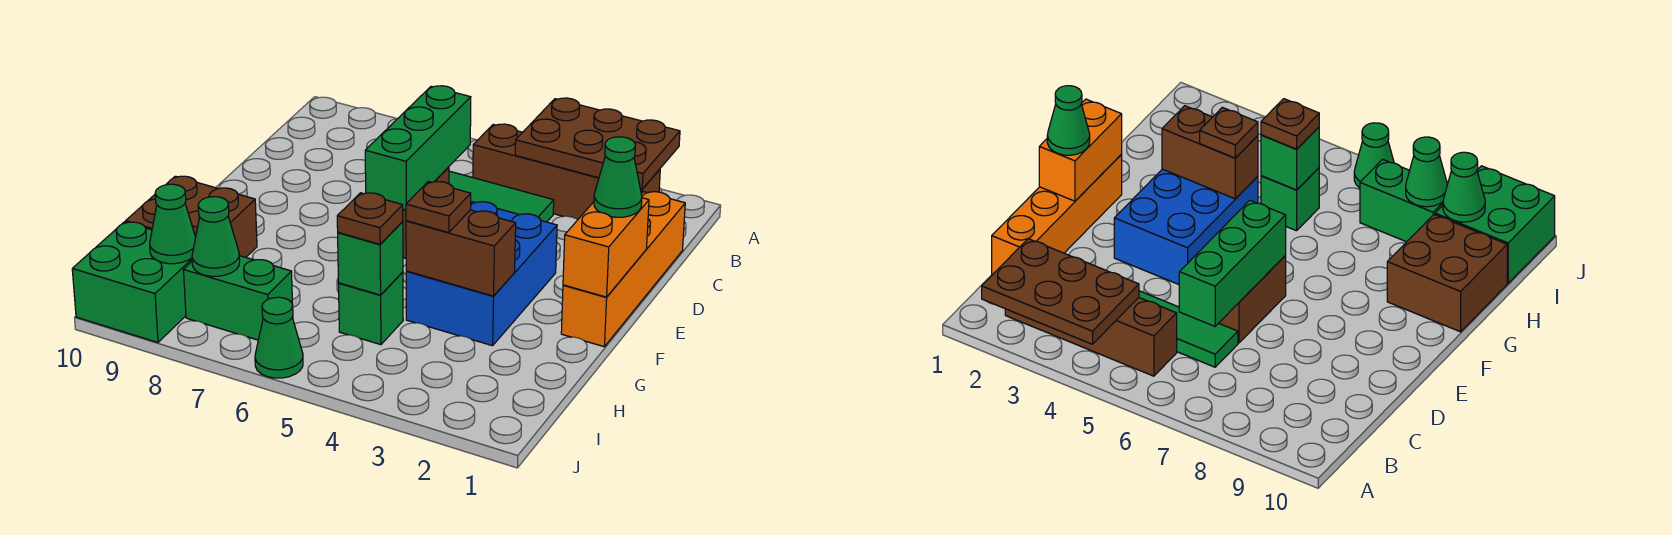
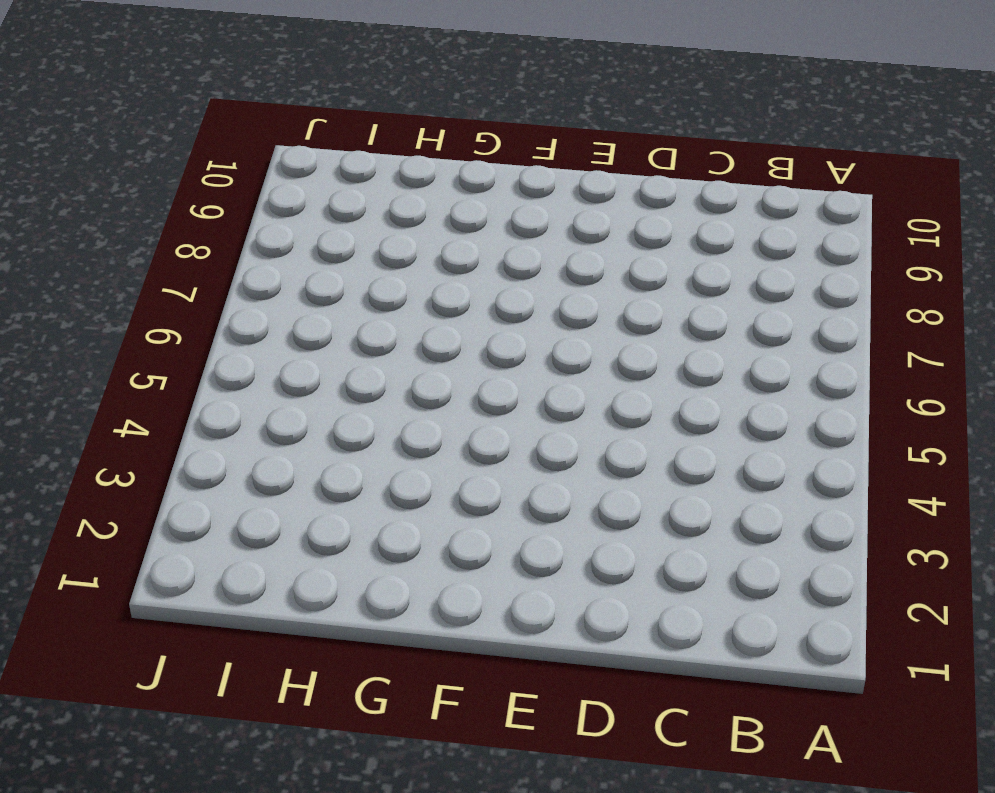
none -> brown 1x4 brick [473,124,660,220]
none -> orange 1x4 brick [561,192,685,347]
none -> green 1x3 tile [449,171,554,222]

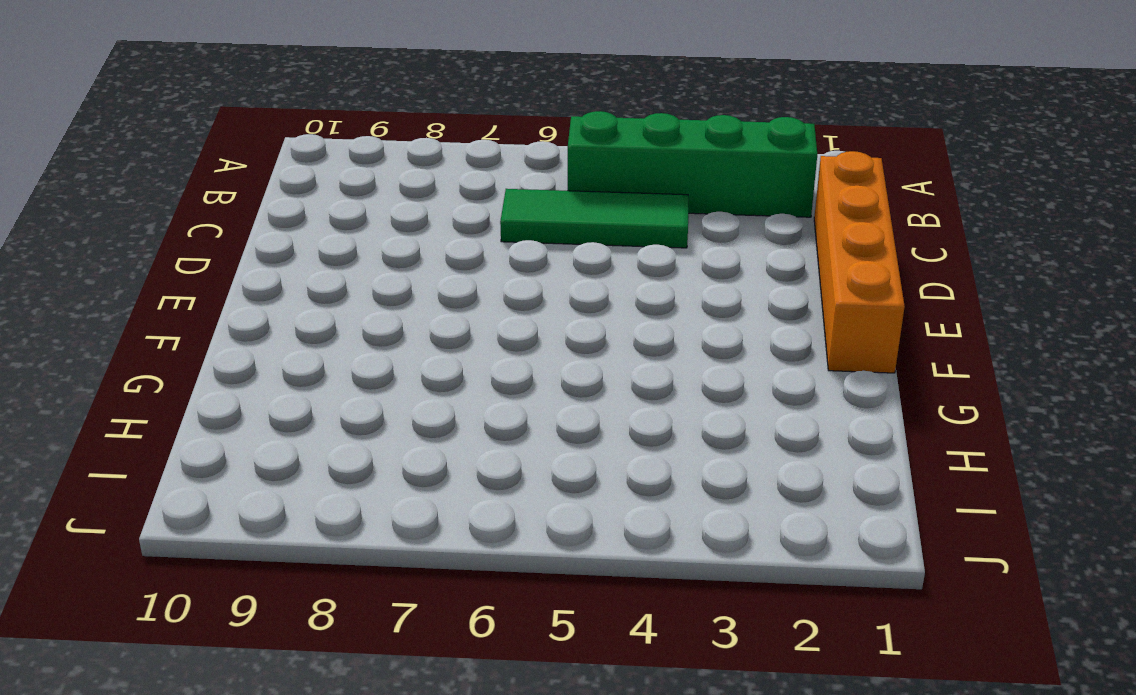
green 1x4 brick [568,111,817,217] -> brown 1x4 brick [473,124,660,220]
none -> brown 1x2 brick [1219,256,1286,343]
none -> blue 2x3 brick [406,202,557,346]
none -> brown 2x2 brick [126,176,257,257]

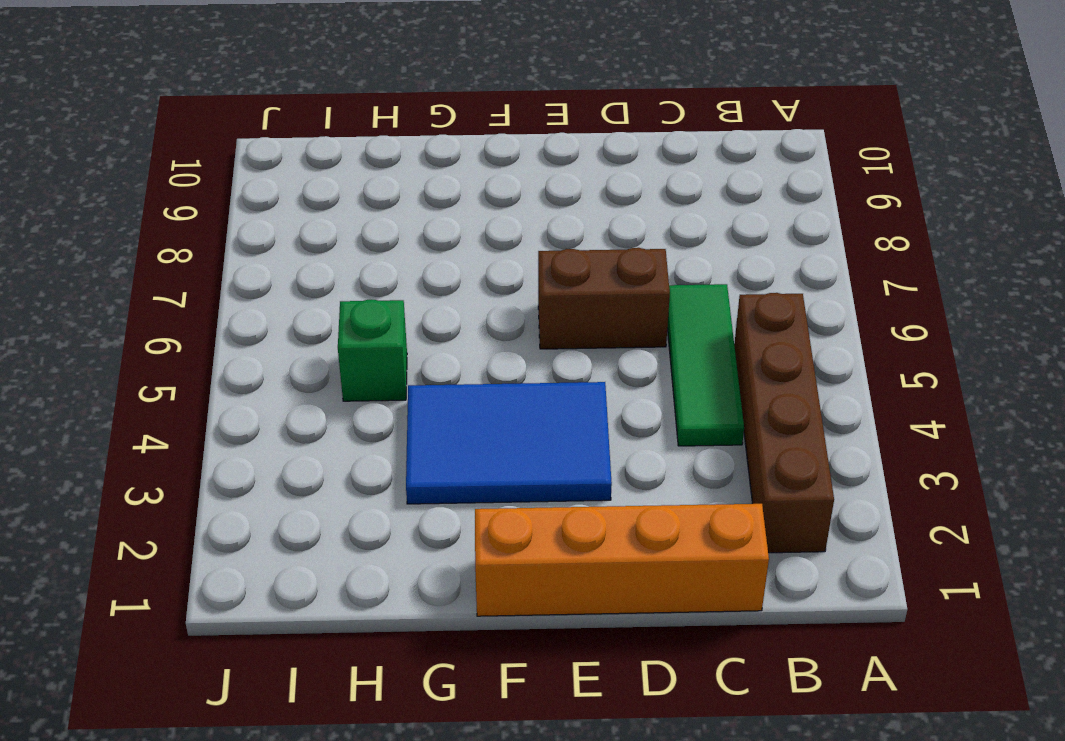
blue 2x3 tile [406,382,612,504] -> blue 2x3 brick [406,202,557,346]
none -> brown 2x2 brick [126,176,257,257]
none -> green 1x2 brick [184,256,293,340]
none -> green 2x2 brick [72,222,192,342]

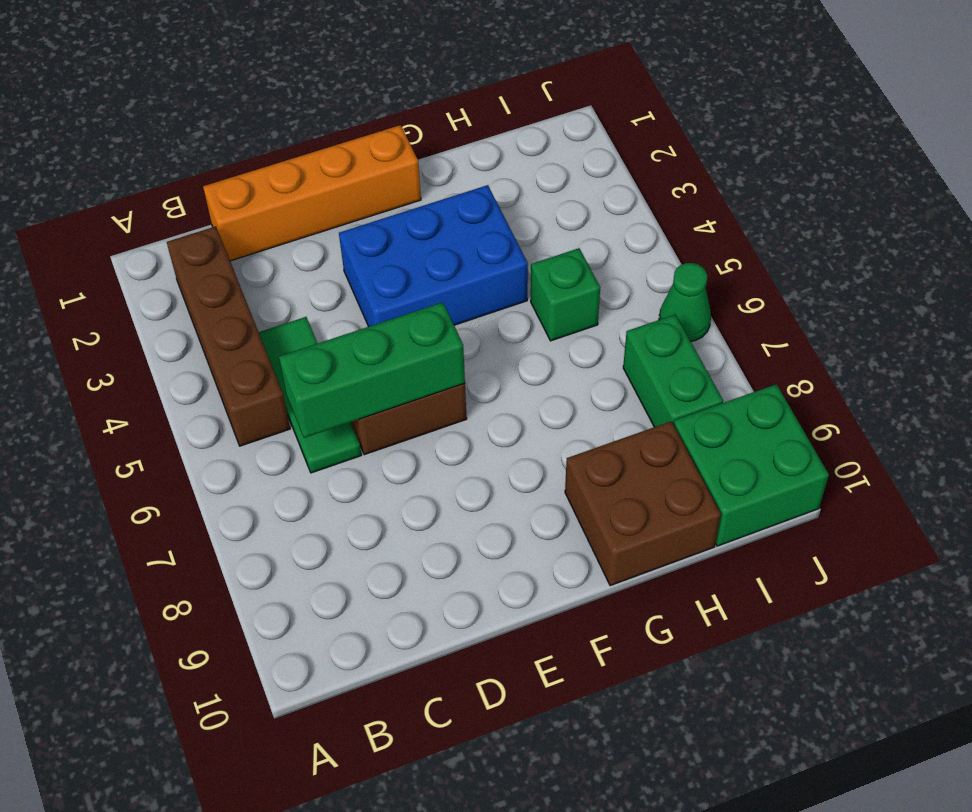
none -> brown 2x3 plate [515,98,680,189]
none -> orange 1x2 brick [563,198,649,297]
none -> brown 1x2 brick [406,210,516,296]

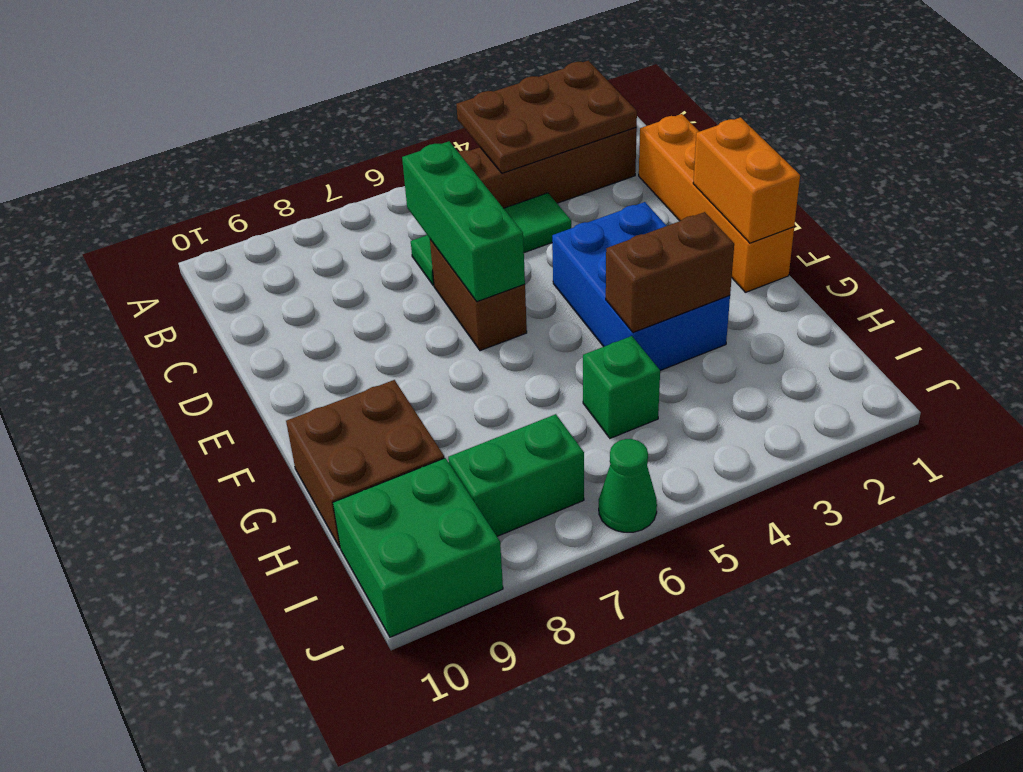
none -> green 1x1 brick [338,222,403,295]
none -> green 1x1 cone [192,197,240,276]
none -> green 1x1 cone [150,184,196,264]

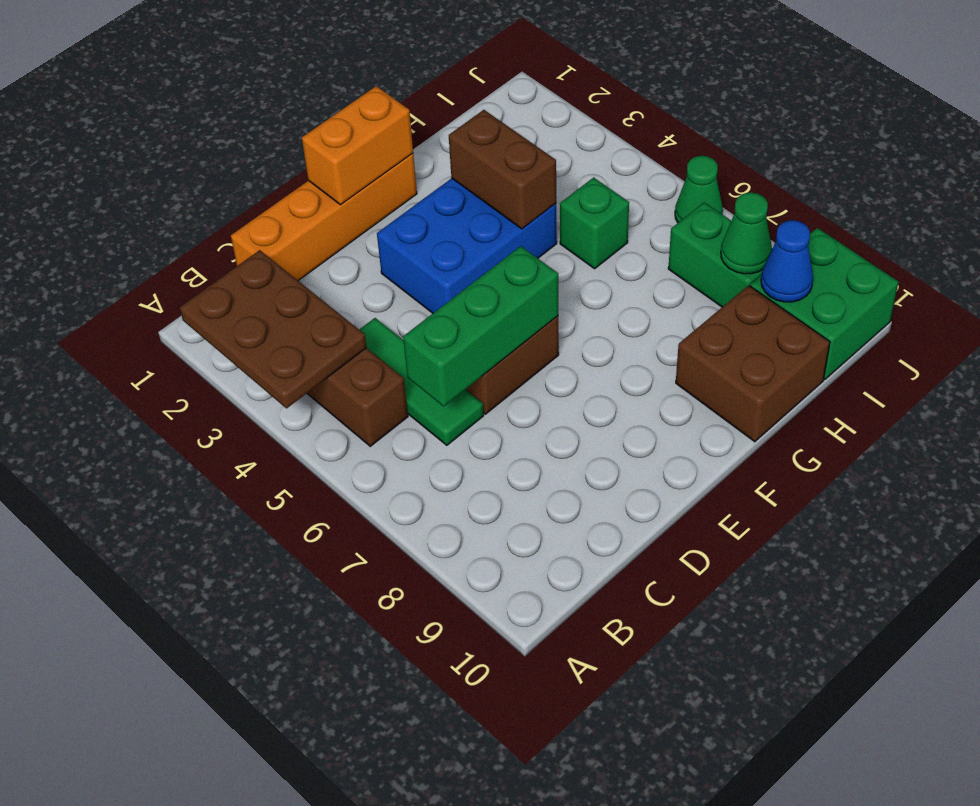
blue 1x1 cone [761,220,813,302] -> green 1x1 cone [150,184,196,264]
none -> green 1x1 brick [338,222,403,295]
none -> green 1x1 cone [594,137,642,217]
none -> brown 1x1 plate [406,181,471,233]

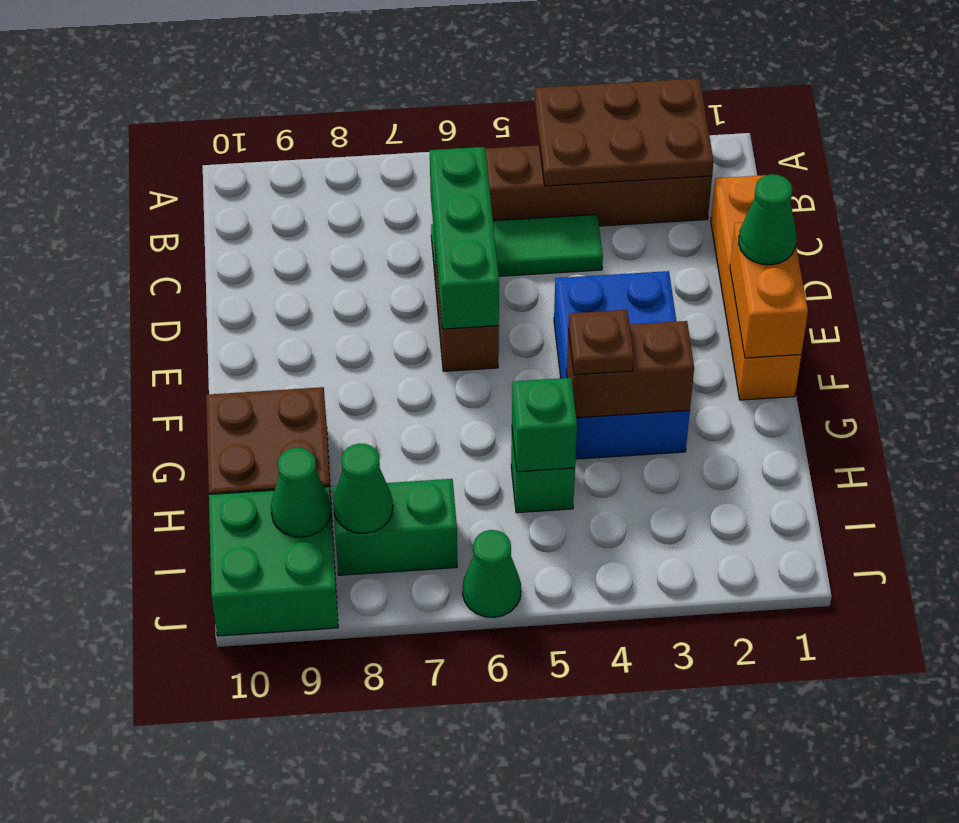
none -> brown 1x1 plate [337,193,403,244]

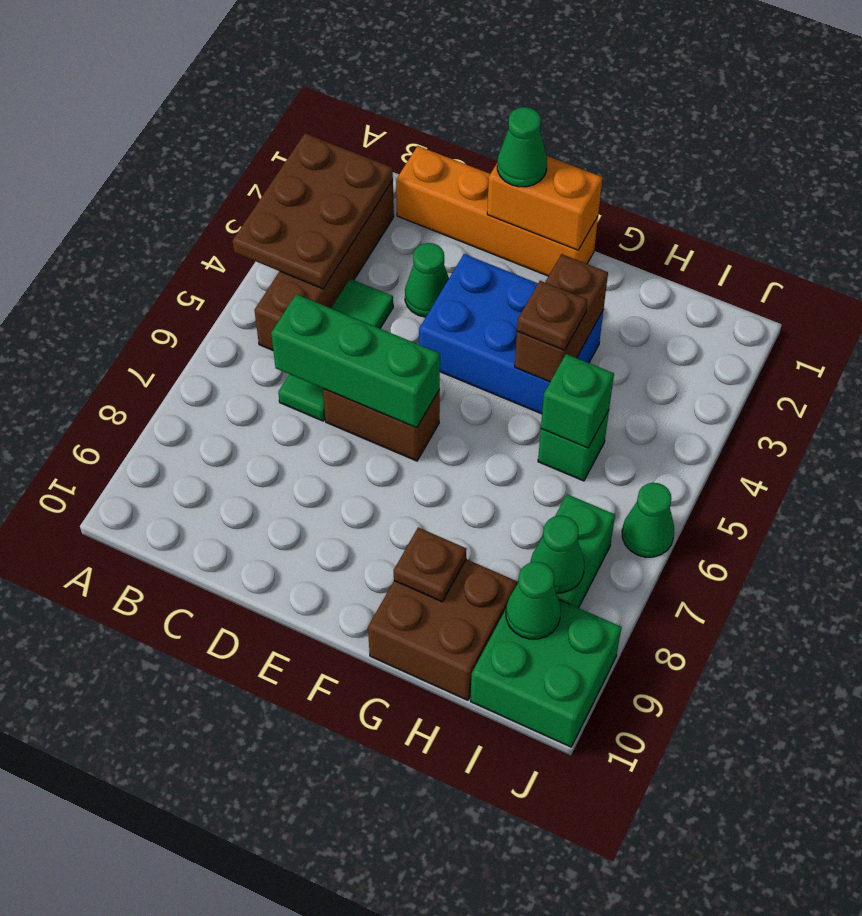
green 1x1 cone [405,243,449,317] -> none
brown 1x1 plate [394,528,467,602] -> brown 1x1 plate moved to [337,193,403,244]

